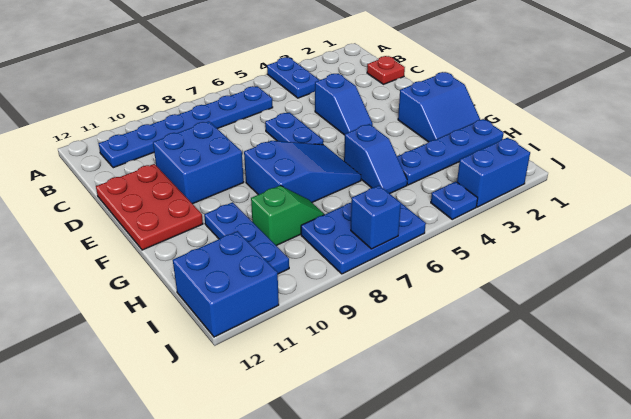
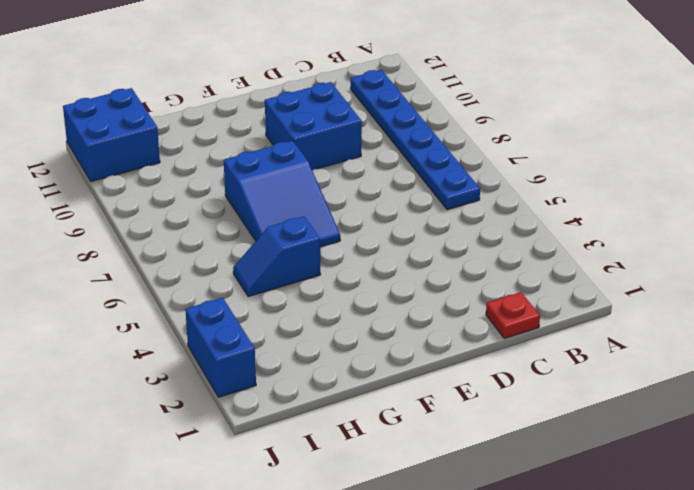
none -> blue 1x2 plate [267,57,319,98]
none -> blue 1x2 slope [315,74,373,135]
none -> blue 1x2 plate [265,112,323,145]

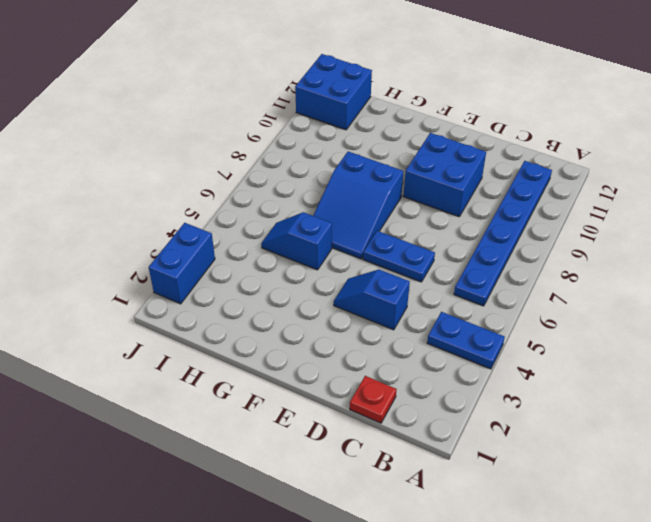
none -> red 2x3 plate [96,164,203,250]
none -> blue 2x2 slope [398,72,480,142]
none -> blue 1x3 plate [204,202,289,274]

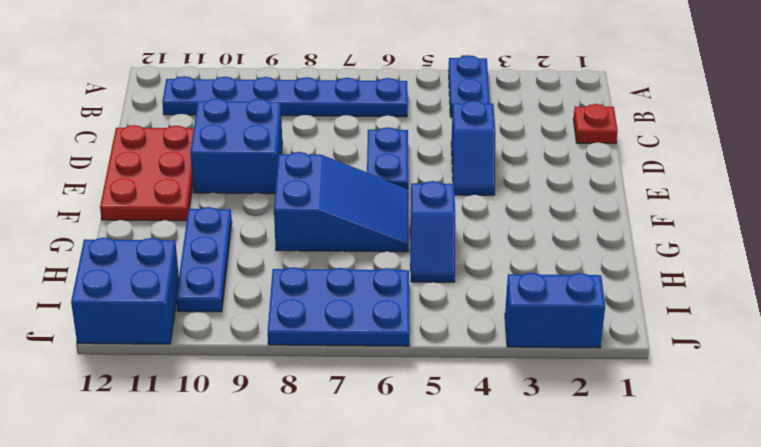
none -> blue 2x2 slope [398,72,480,142]
none -> blue 1x4 plate [397,119,504,185]
none -> green 1x2 slope [251,186,325,246]

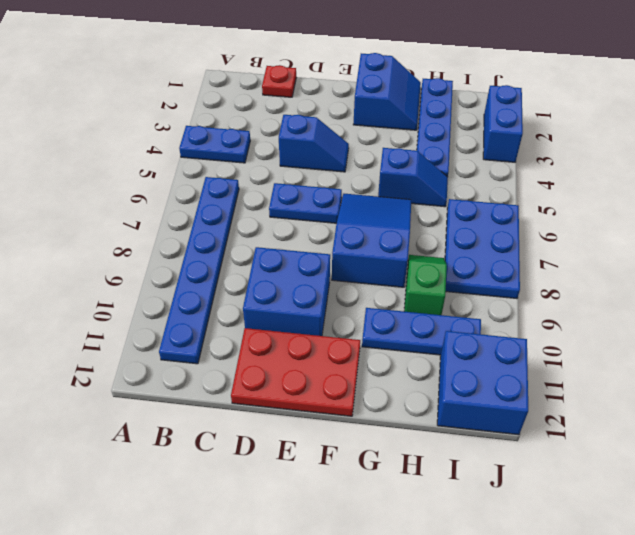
none -> blue 1x1 plate [431,182,478,220]
none -> blue 1x1 brick [351,185,401,249]

